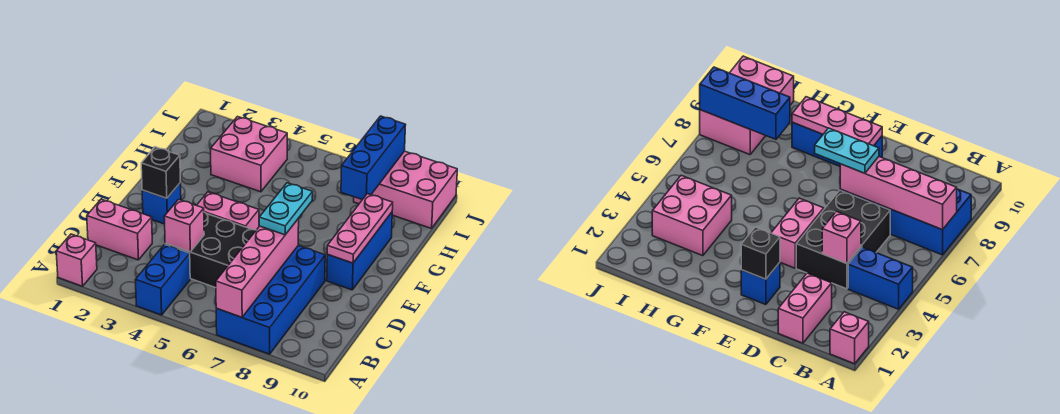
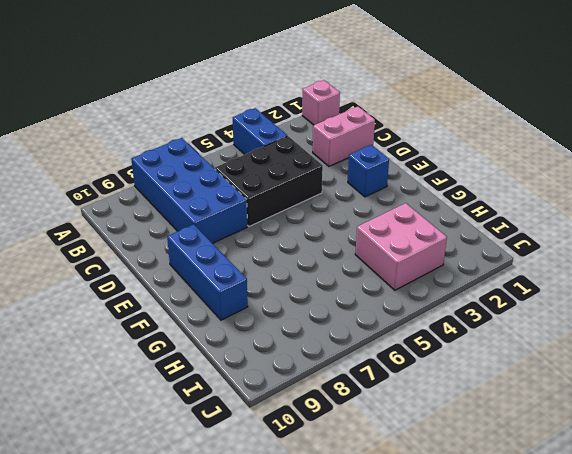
none -> pink 1x2 brick [197,192,259,230]
none -> pink 2x3 brick [354,151,457,228]
none -> pink 1x4 brick [216,219,299,317]

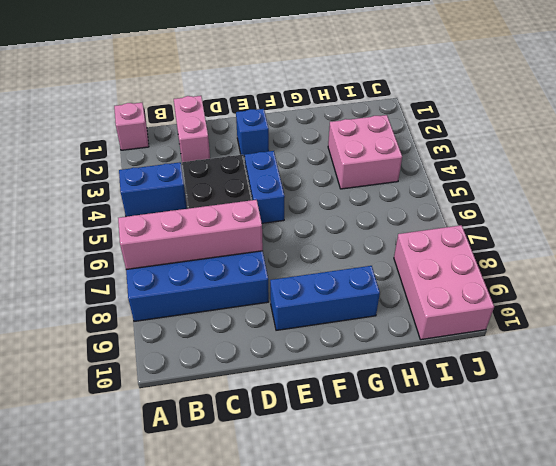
blue 1x2 brick [245,151,285,223] -> pink 1x2 brick [197,192,259,230]
none -> pink 1x1 brick [164,199,204,252]
none -> black 1x1 brick [141,147,180,198]
none -> pink 1x3 plate [327,194,393,263]

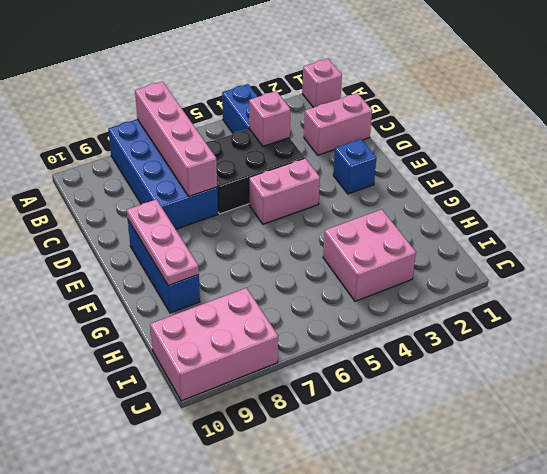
none -> black 1x1 brick [141,147,180,198]
none -> blue 1x3 brick [341,116,406,200]
none -> cyan 1x2 plate [259,183,313,235]

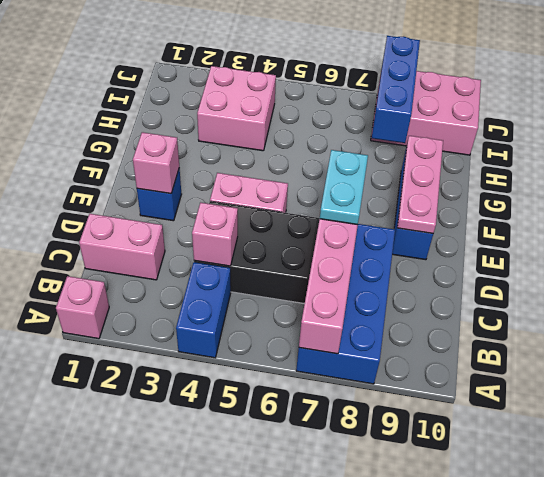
pink 1x1 brick [133,132,179,194] -> black 1x1 brick [141,147,180,198]

